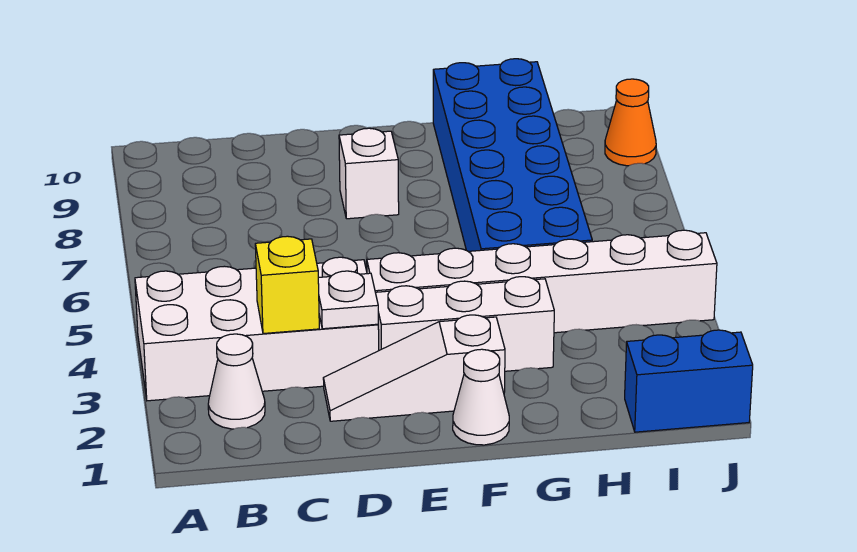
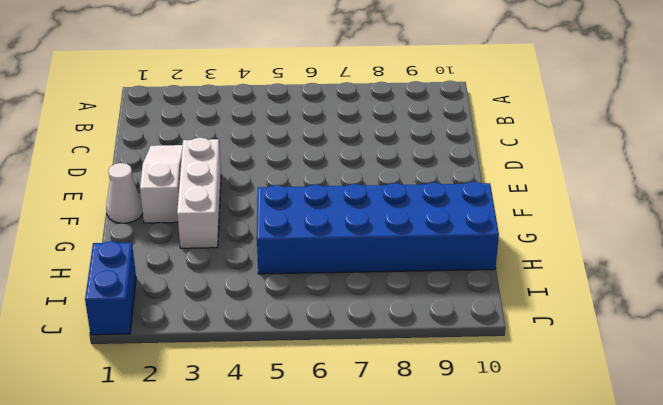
none -> white 2x4 brick [135,257,379,401]
none -> white 1x1 cone [208,334,265,429]
none -> white 1x6 brick [367,230,717,333]

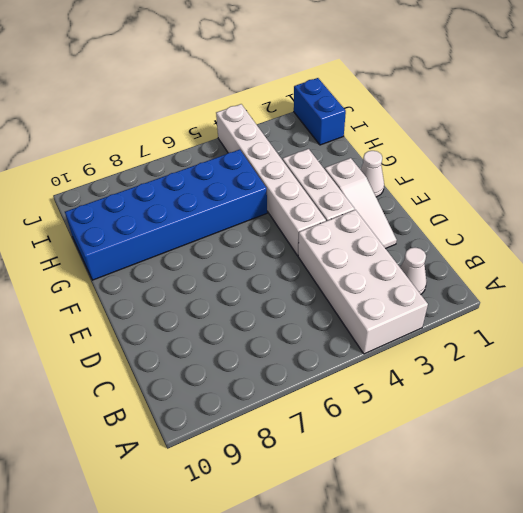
none -> white 1x1 brick [339,128,399,219]
none -> orange 1x1 cone [605,79,656,166]
none -> yellow 1x1 brick [255,236,319,334]

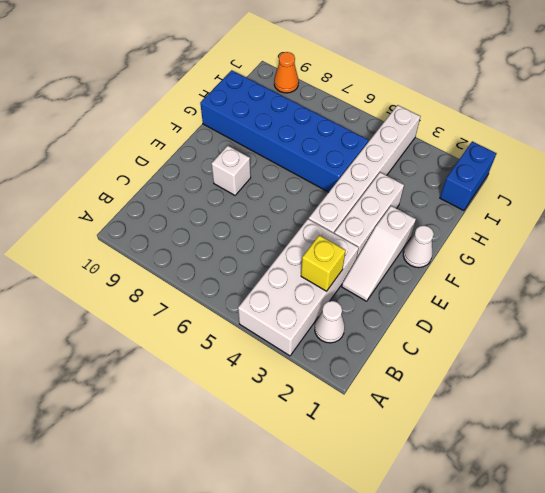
none -> white 1x1 plate [318,271,378,329]

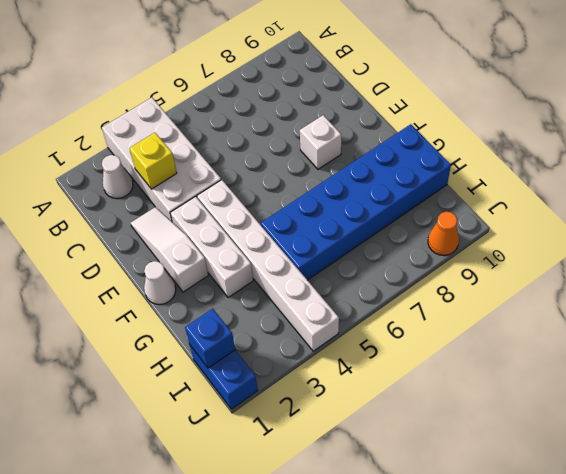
blue 1x1 brick [185,309,235,368] -> none
none -> white 1x1 plate [318,271,378,329]

